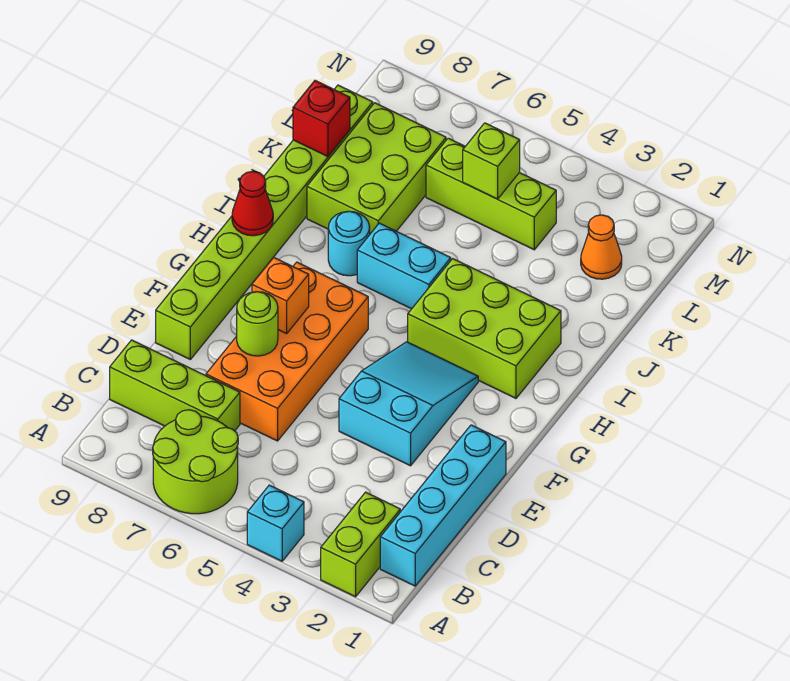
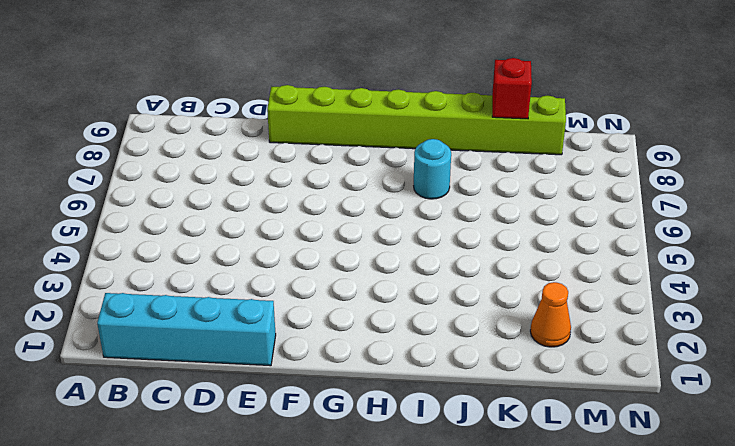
none -> lime 1x2 brick [321,492,400,597]
none -> cyan 1x1 brick [247,485,304,561]
none -> lime 2x2 round brick [153,410,238,514]

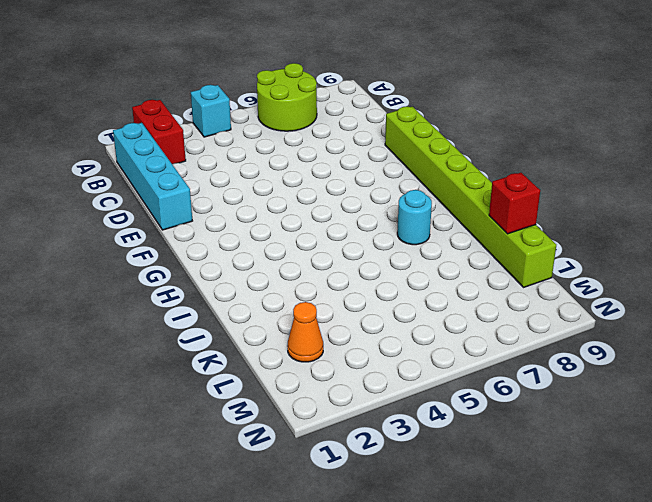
red 1x2 brick [132,100,186,164] -> lime 1x2 brick [321,492,400,597]
none -> lime 1x3 brick [110,340,240,431]
none -> orange 2x4 brick [206,262,368,441]
none -> cyan 2x3 slope [339,342,478,466]

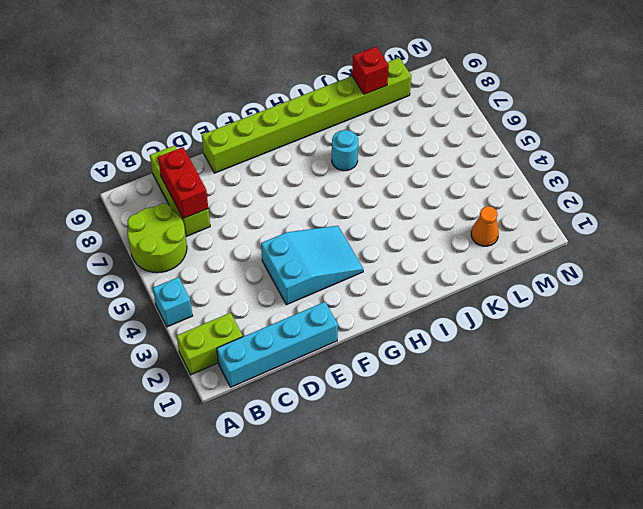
red 1x2 brick [158,147,208,219] -> none
none -> orange 2x4 brick [206,262,368,441]
none -> lime 2x3 brick [408,259,561,398]
none -> cyan 1x2 brick [357,223,451,309]

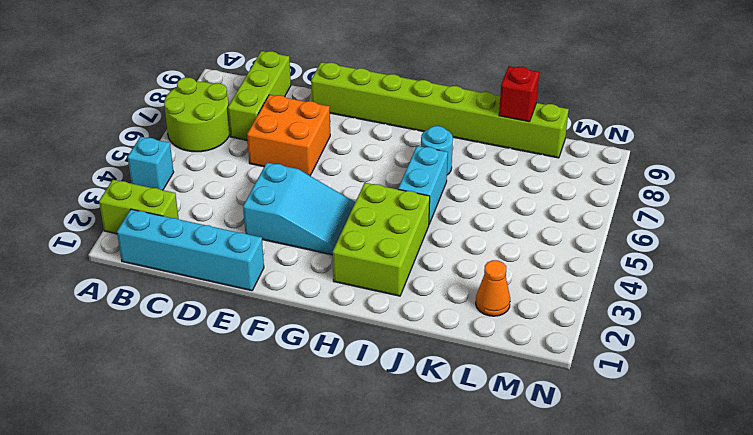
orange 2x2 brick [247,95,330,176] -> orange 2x4 brick [206,262,368,441]
none -> lime 2x3 brick [307,103,446,234]
none -> lime 1x3 brick [426,138,556,250]
none -> lime 1x1 round brick [237,292,278,356]

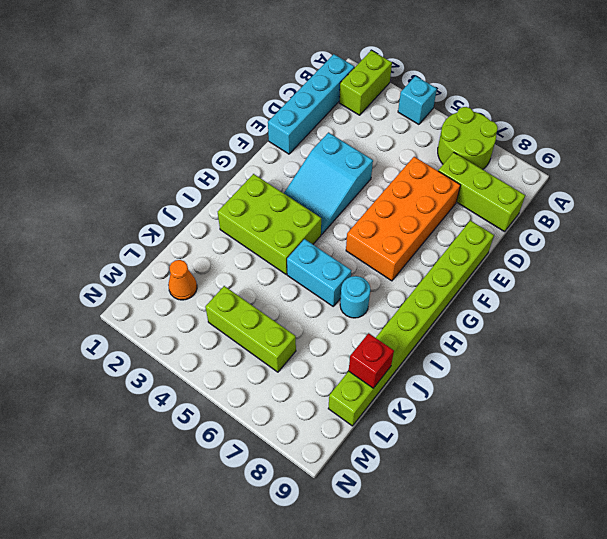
none -> lime 2x3 brick [307,103,446,234]
none -> lime 1x1 round brick [237,292,278,356]
none -> orange 1x1 brick [252,258,309,334]

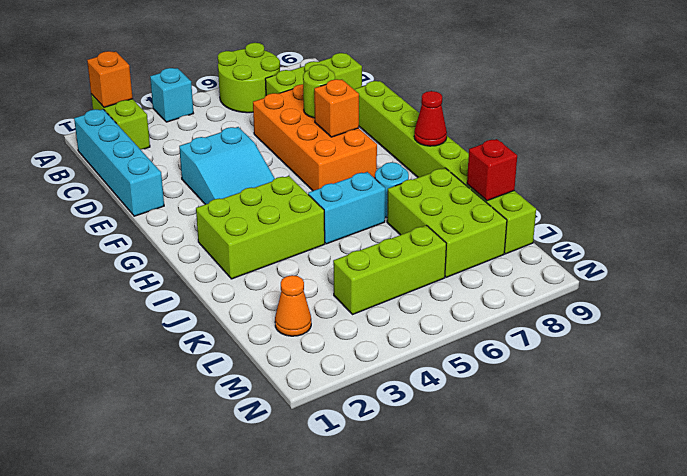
orange 1x1 brick [87,51,133,107] -> none
none -> lime 1x1 brick [463,123,520,199]

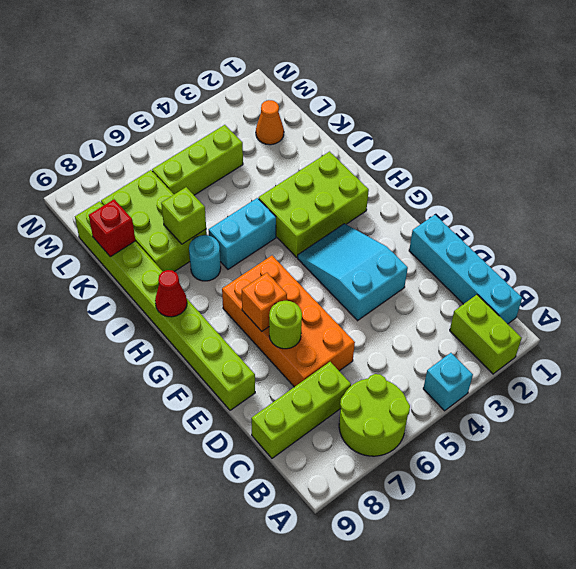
lime 1x1 brick [161,187,206,244] -> lime 1x1 brick moved to [463,123,520,199]

